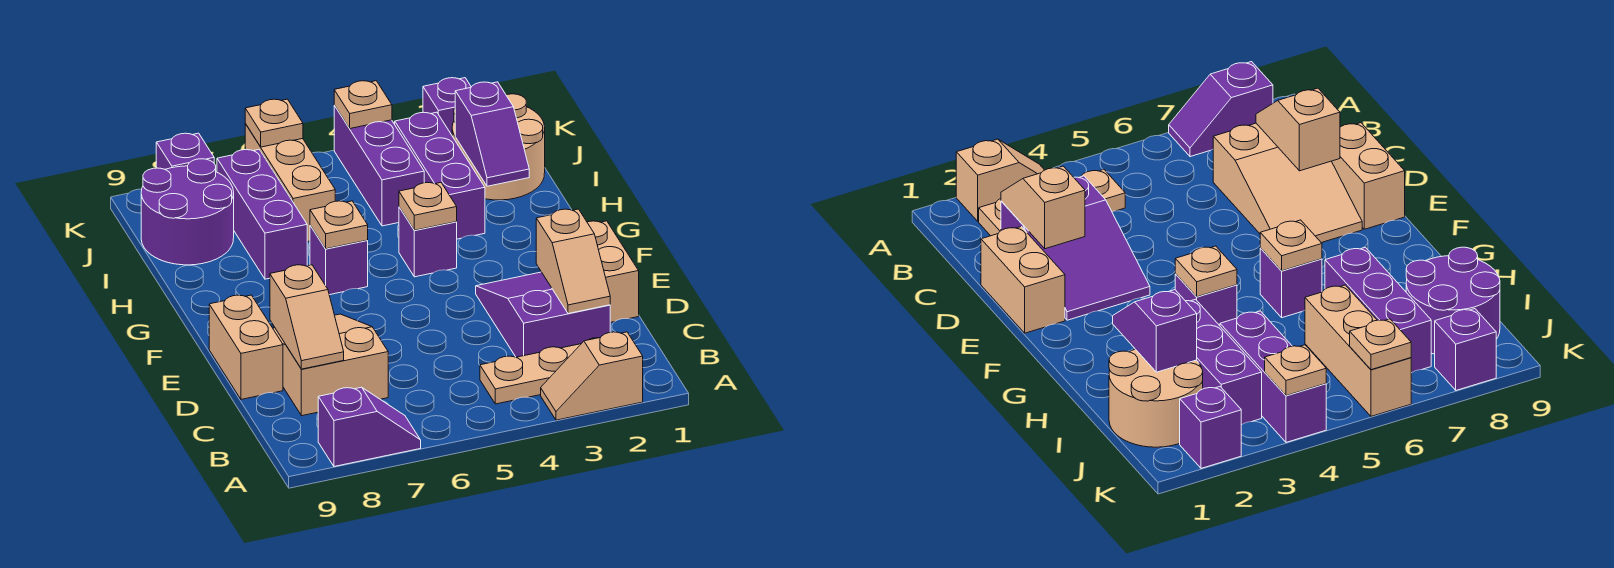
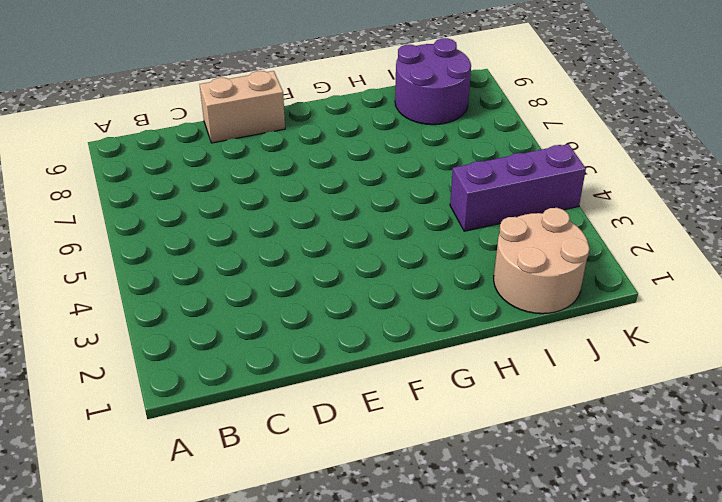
none -> tan 1x2 slope [541,332,643,420]
none -> purple 1x2 slope [318,387,421,467]
none -> tan 1x3 plate [480,338,596,404]

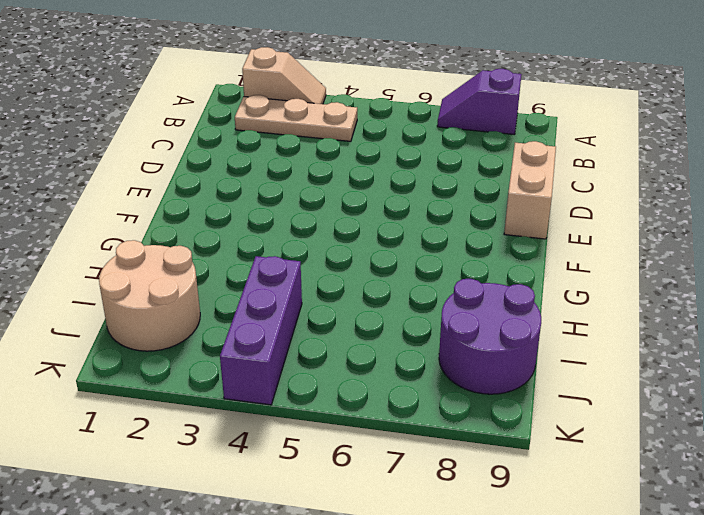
none -> purple 2x3 slope [476,272,610,357]
none -> tan 2x3 slope [273,314,388,416]
none -> tan 1x2 brick [587,221,639,322]

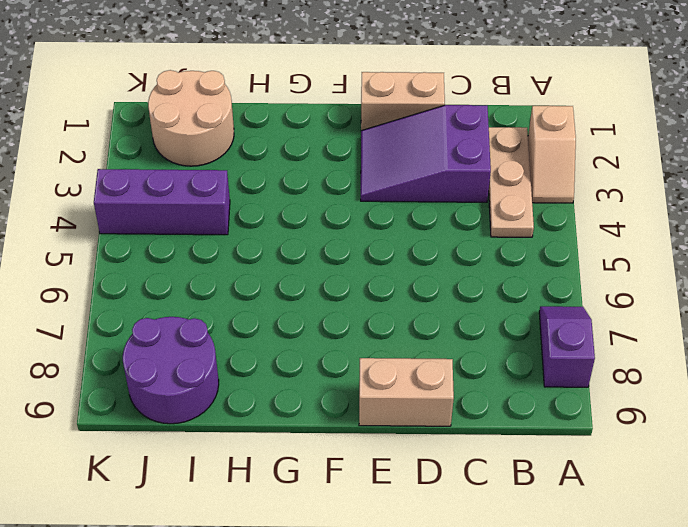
none -> tan 2x3 slope [273,314,388,416]
none -> purple 1x1 brick [399,207,457,277]
none -> purple 1x1 brick [310,226,368,295]

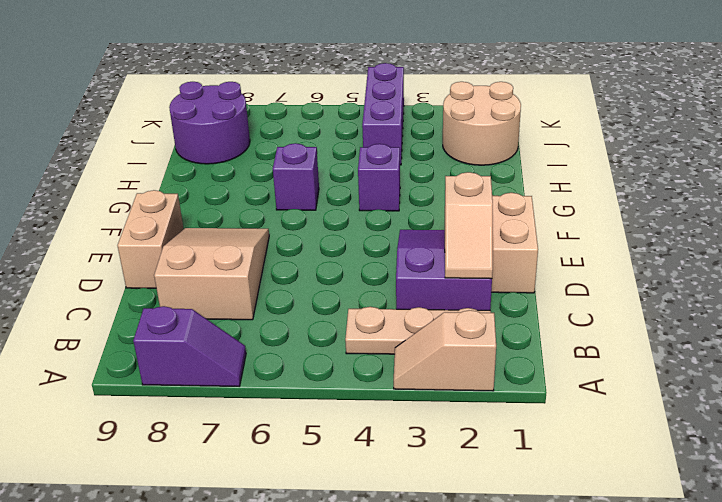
none -> purple 1x3 brick [395,112,485,239]
none -> purple 1x3 brick [217,150,307,279]
none -> tan 1x3 brick [245,124,335,242]

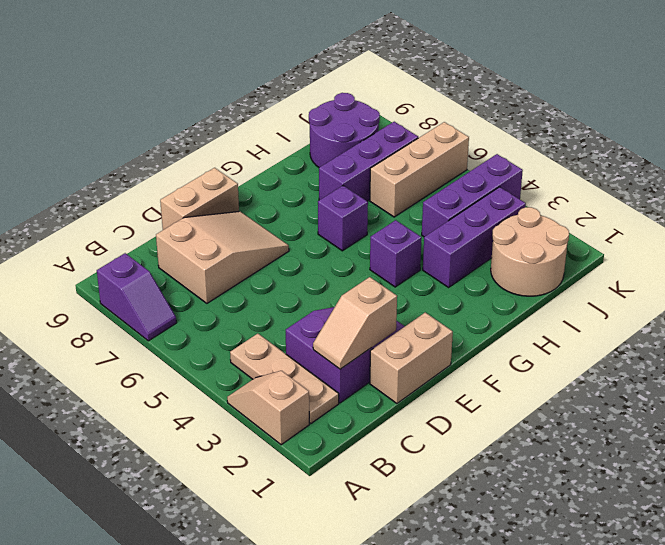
none -> purple 1x1 brick [423,78,471,135]
none -> purple 1x1 brick [156,133,214,169]
none -> tan 1x2 slope [270,265,344,369]

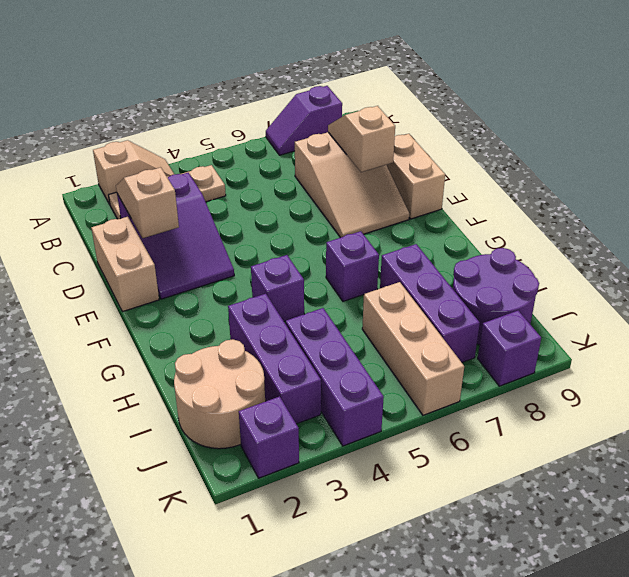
none -> tan 1x1 plate [399,183,457,230]
none -> tan 1x1 plate [310,201,368,249]
none -> purple 1x2 slope [455,82,529,186]

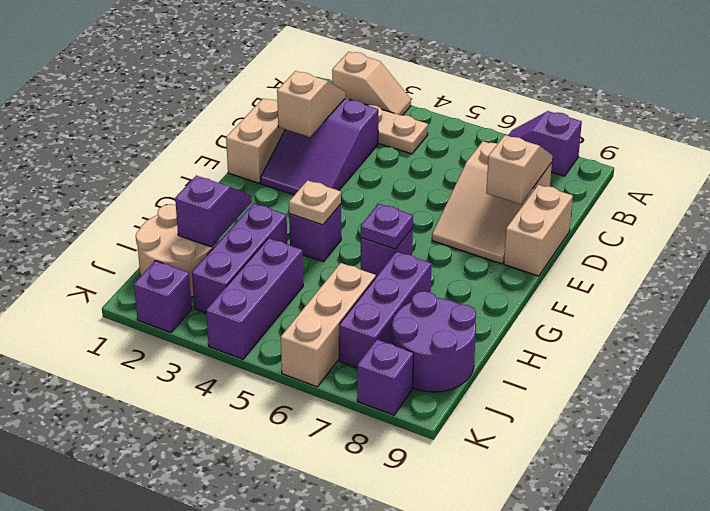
purple 1x1 plate [361,204,413,249] -> tan 1x1 plate [310,201,368,249]
none -> tan 1x1 plate [334,81,392,129]
none -> tan 1x1 plate [245,99,303,147]

